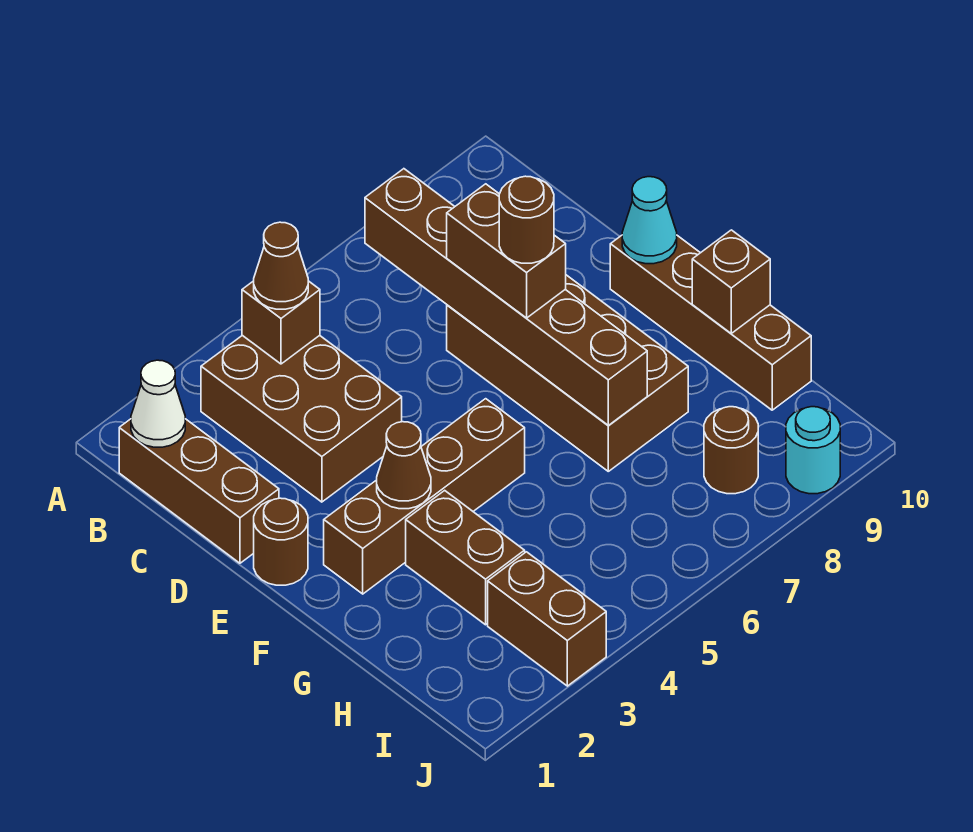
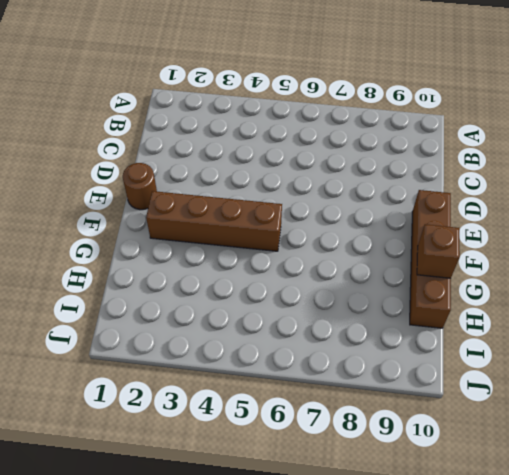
none -> brown 1x3 brick [119,419,279,563]
none -> brown 2x3 brick [201,335,402,502]
none -> brown 2x4 brick [447,275,688,471]

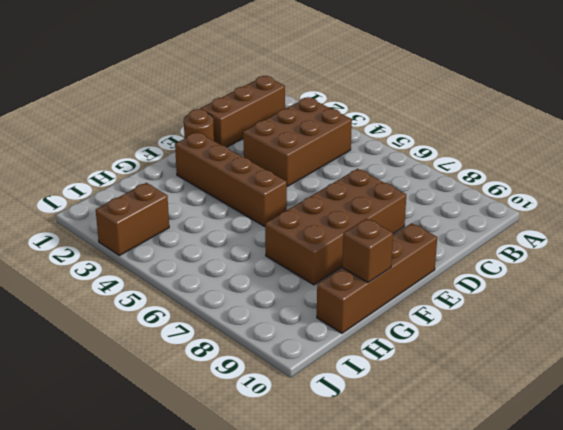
none -> brown 1x2 brick [406,490,525,625]
none -> brown 1x1 round brick [704,407,758,494]
none -> cyan 1x1 round brick [786,407,840,494]

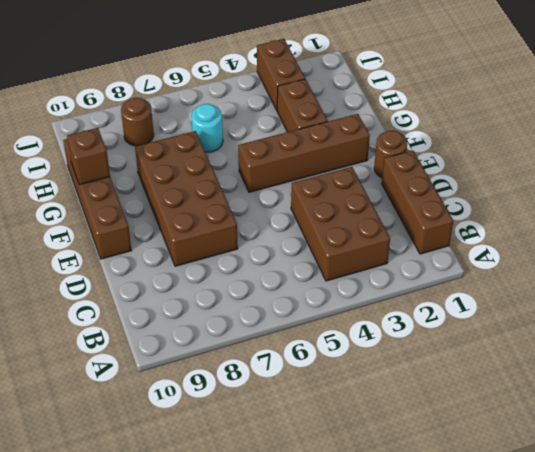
cyan 1x1 round brick [191,104,223,152] -> cyan 1x1 round brick moved to [786,407,840,494]
none -> white 1x1 cone [131,360,185,447]
none -> brown 1x1 brick [242,281,320,364]
none -> brown 1x6 brick [365,169,647,425]

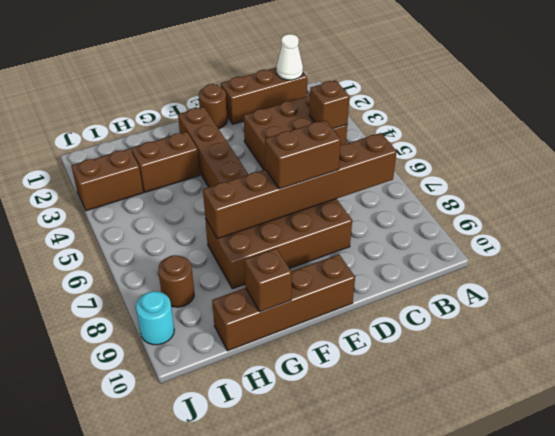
none -> cyan 1x1 cone [622,177,677,264]
none -> brown 1x1 cone [377,422,431,509]
none -> brown 1x1 cone [254,222,308,309]

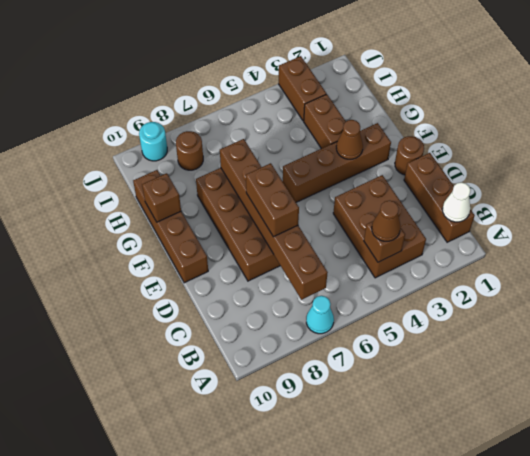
cyan 1x1 cone [306,296,334,334] -> cyan 1x1 cone moved to [622,177,677,264]
none -> brown 1x1 round brick [499,176,554,263]

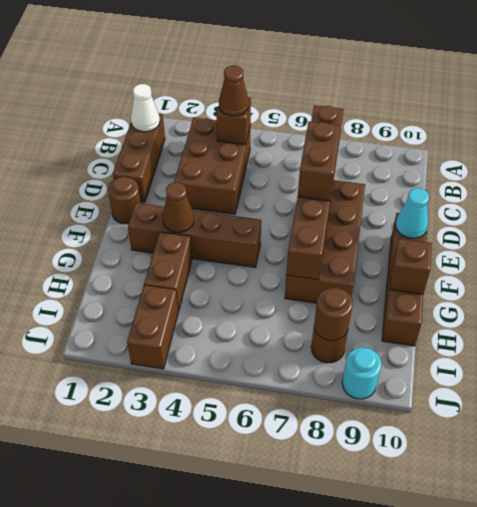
brown 1x1 round brick [314,288,353,341] -> brown 1x1 round brick moved to [499,176,554,263]

